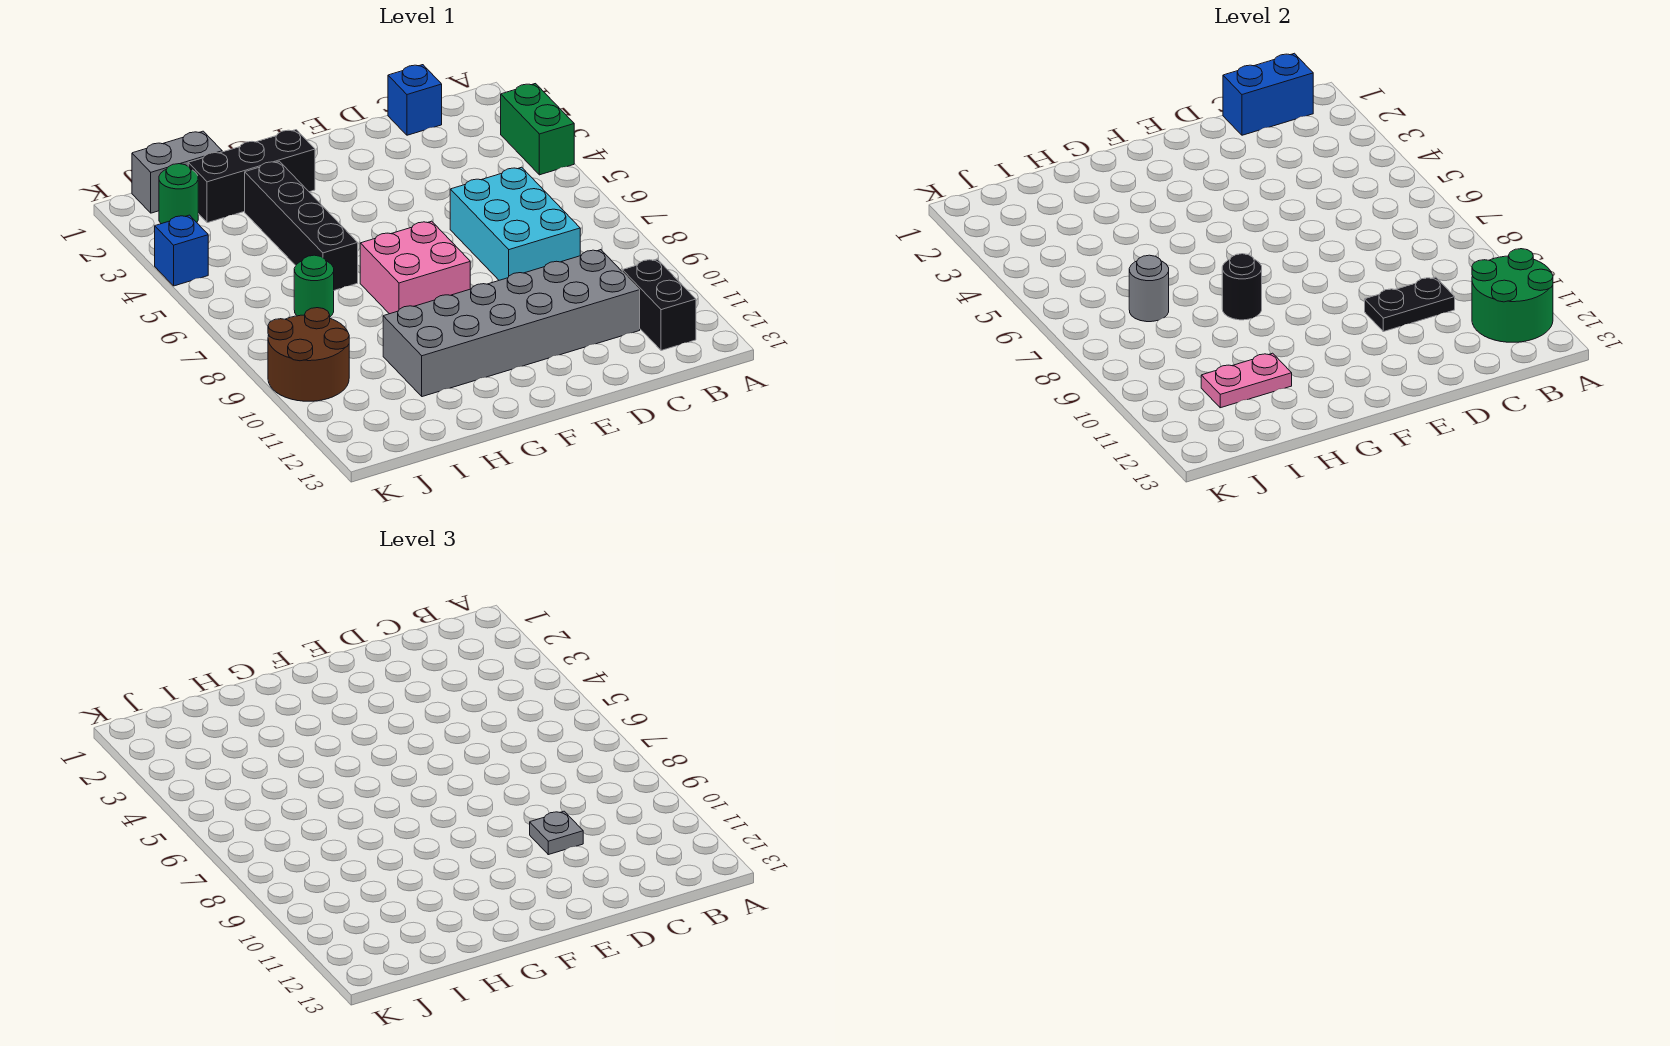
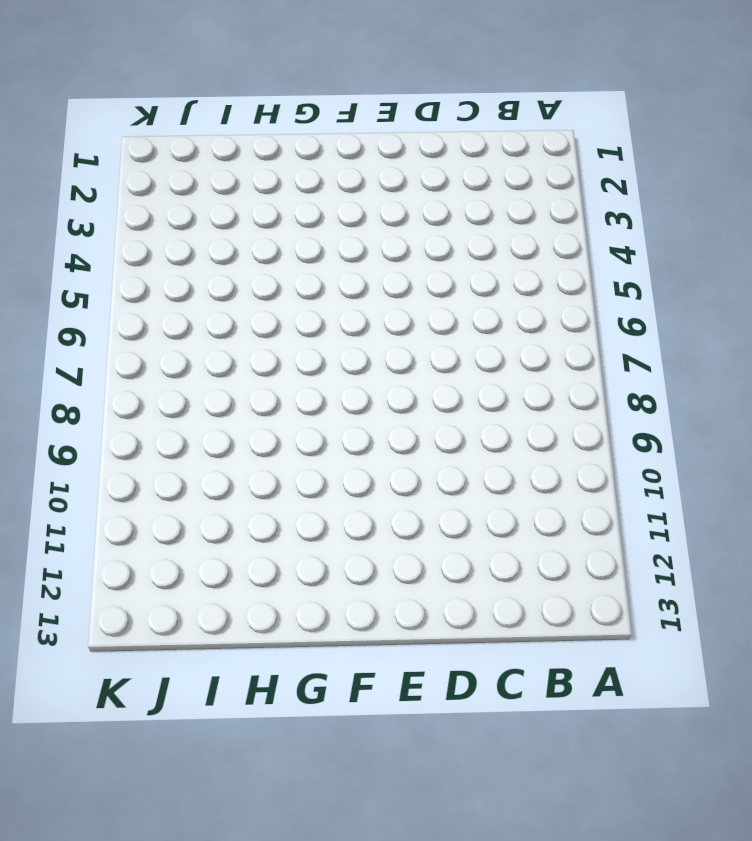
none -> green 1x2 brick [501,84,574,175]
none -> black 1x2 brick [622,259,696,350]
none -> blue 1x1 brick [388,65,442,135]

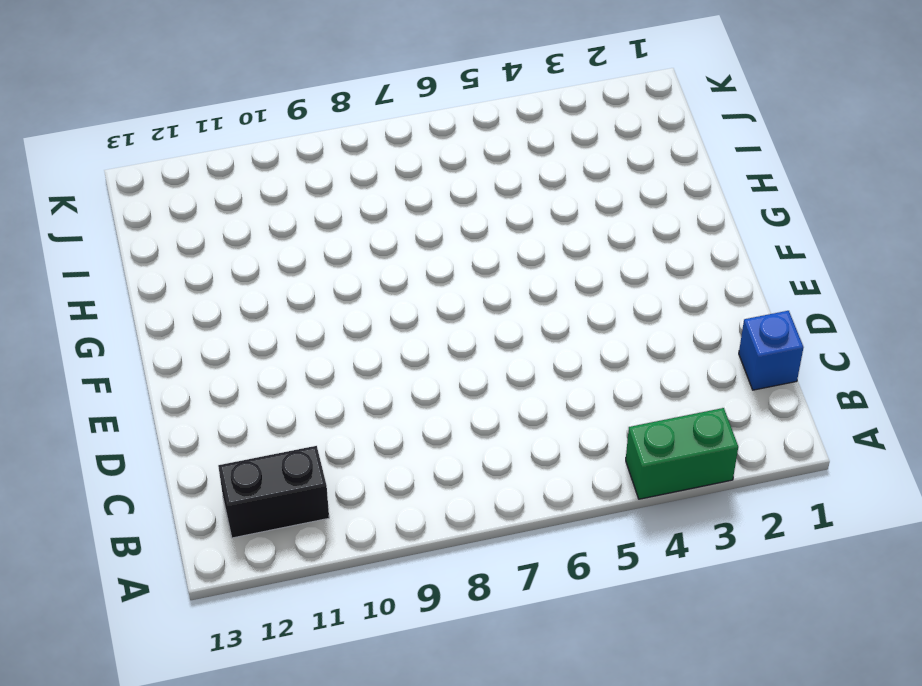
none -> cyan 2x3 brick [450,167,580,280]
none -> grey 2x6 brick [383,250,640,397]
none -> pink 2x2 brick [360,221,470,314]

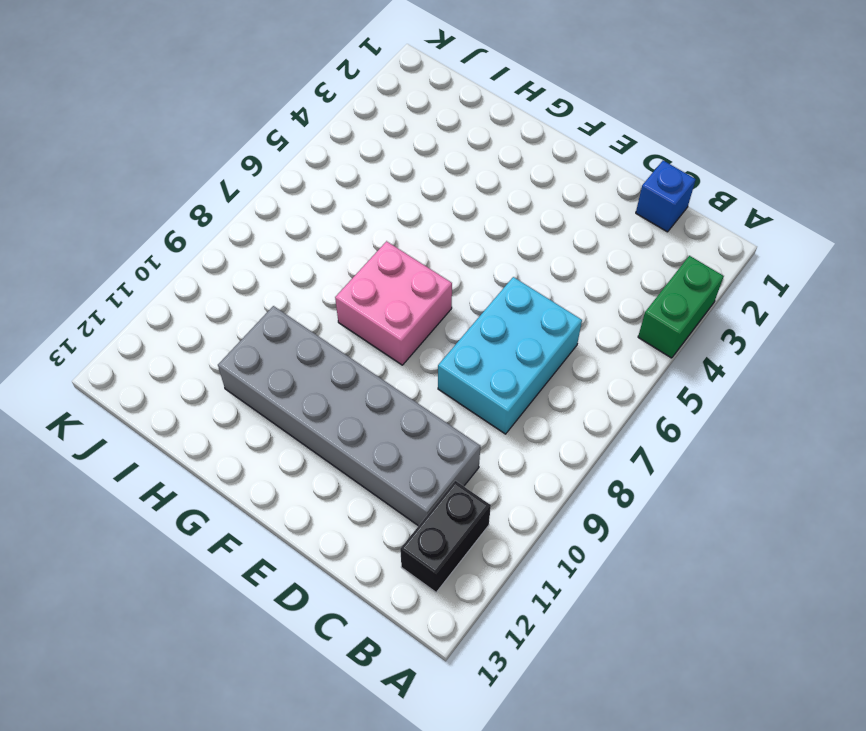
none -> black 1x3 brick [188,130,315,223]
none -> black 1x4 brick [245,161,358,290]
none -> grey 1x2 brick [132,131,222,213]

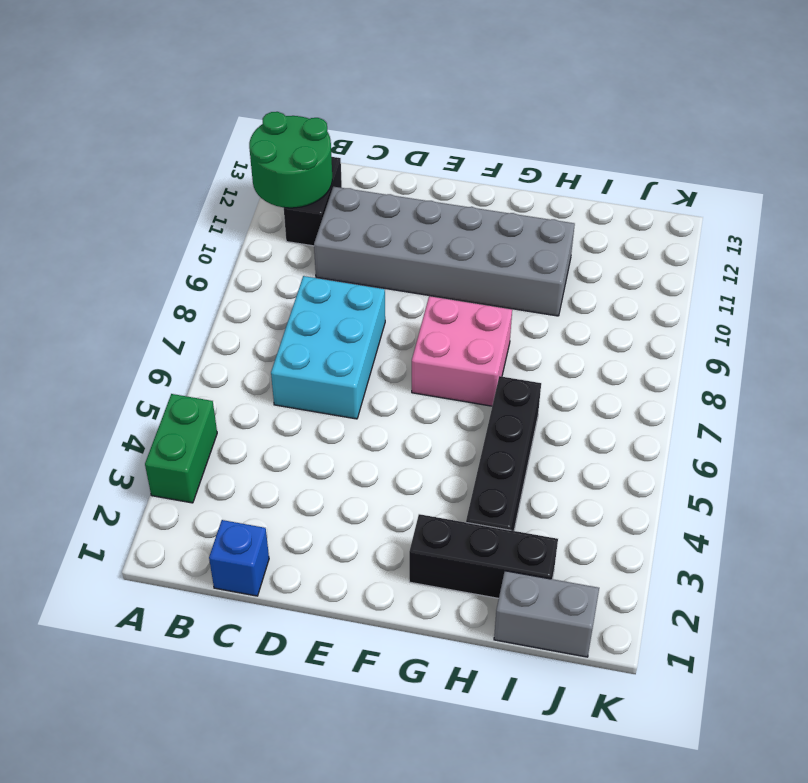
none -> green 1x1 round brick [294,255,334,317]
none -> green 1x1 round brick [159,164,198,224]
none -> brown 2x2 round brick [268,308,349,401]

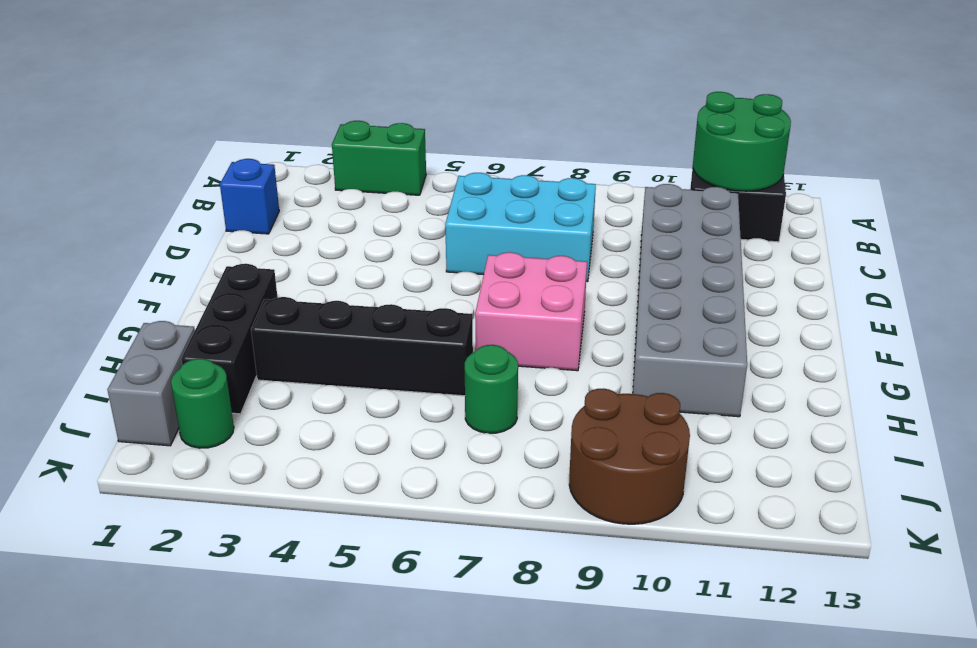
none -> blue 1x1 brick [155,215,208,286]
none -> blue 1x2 brick [1223,53,1313,135]
none -> black 1x2 plate [1365,277,1455,332]

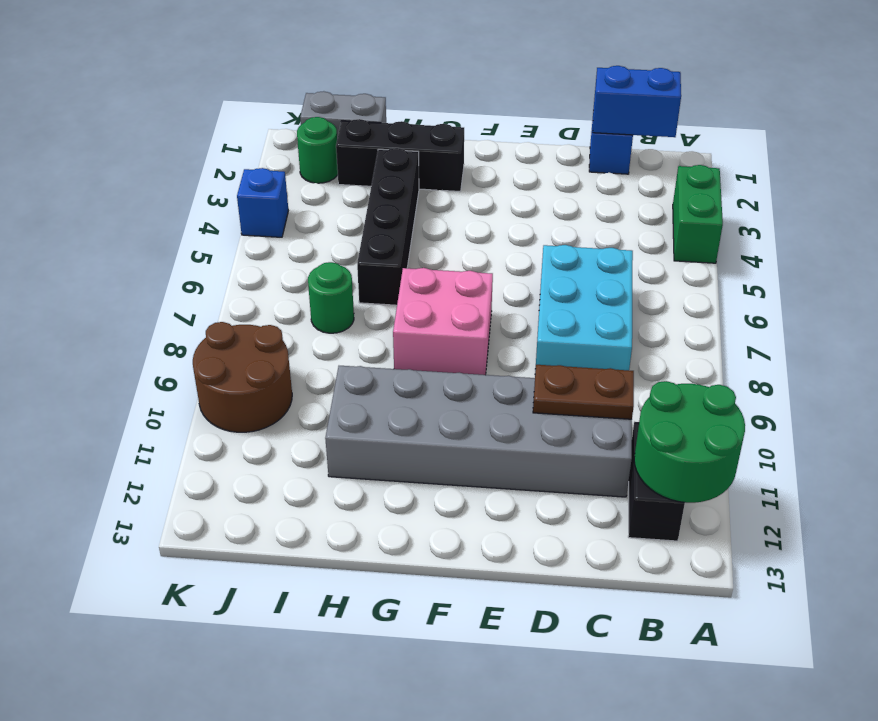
brown 1x2 plate [533,365,634,419] -> black 1x2 plate [1365,277,1455,332]
none -> black 1x1 round brick [1222,254,1262,320]
none -> pink 1x2 plate [1201,353,1292,408]
none -> grey 1x1 round brick [1129,255,1169,322]

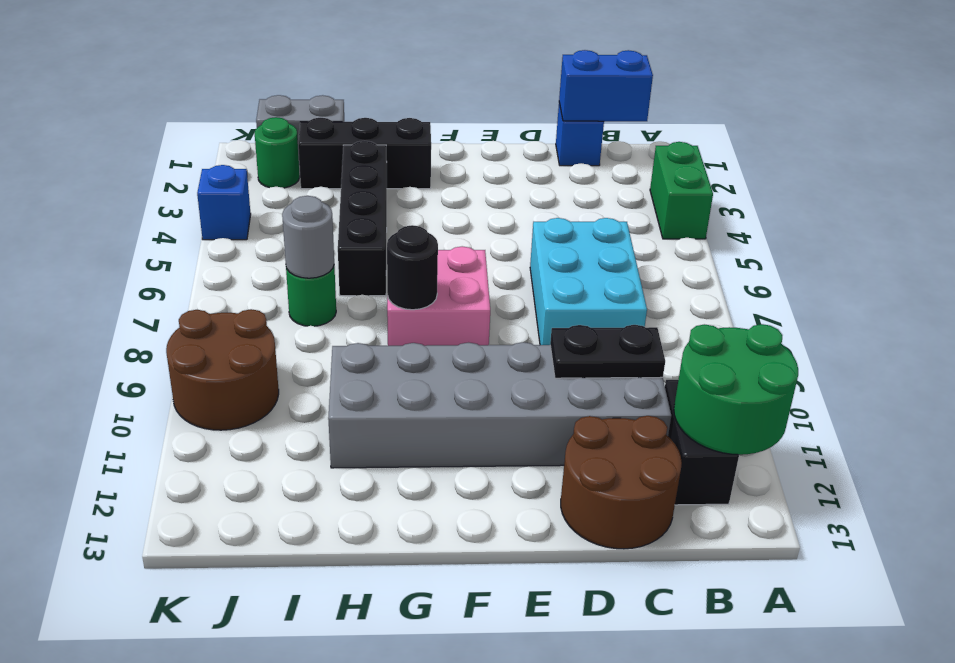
brown 2x2 round brick [561,416,682,549] -> none
none -> pink 1x2 plate [1201,353,1292,408]
none -> grey 1x1 plate [530,811,583,855]

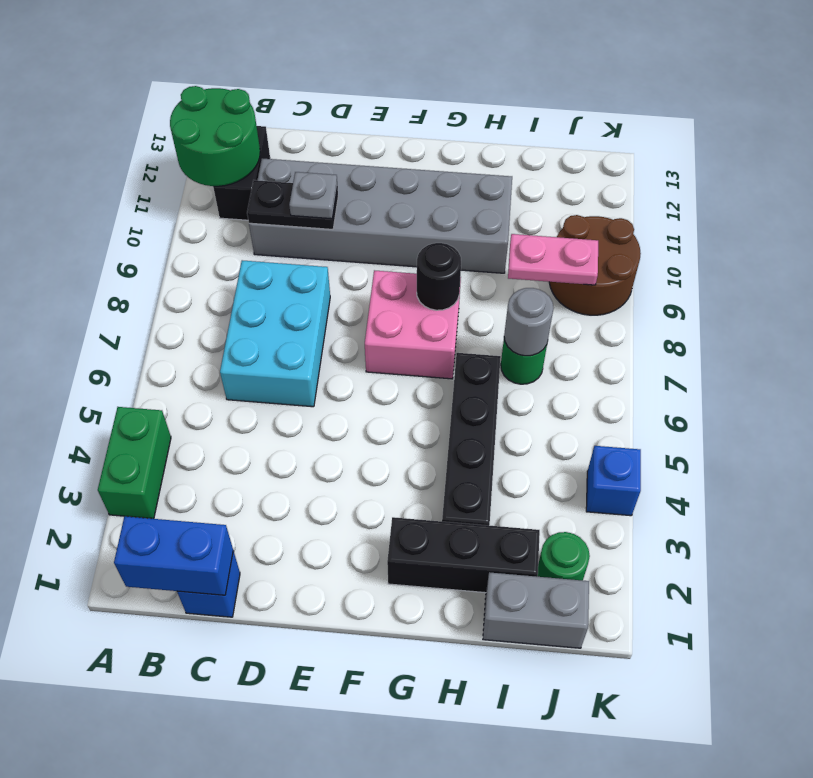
pink 1x2 plate [508,234,598,285] -> pink 1x2 plate moved to [1201,353,1292,408]

